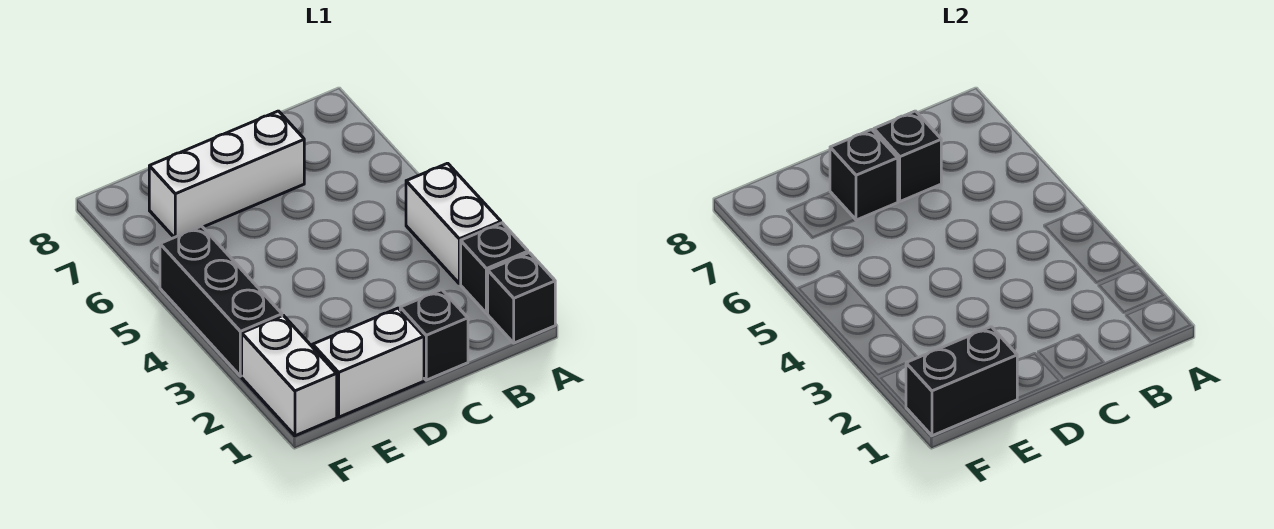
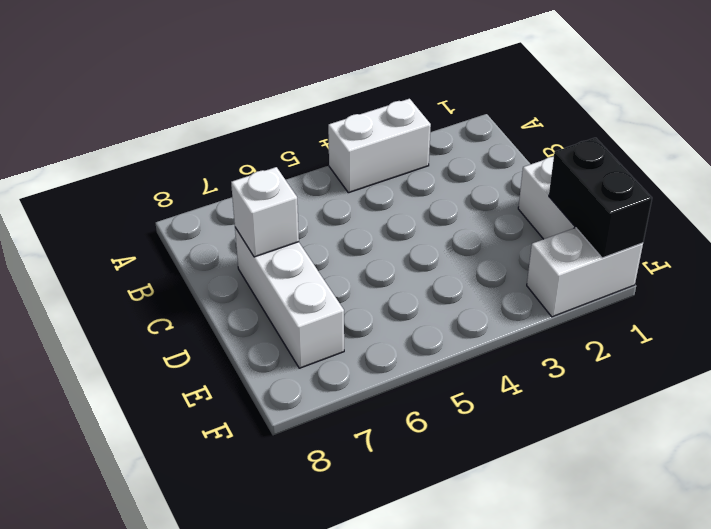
white 1x1 brick [231,167,299,257] -> black 1x1 brick [874,111,941,201]
none -> black 1x1 brick [488,253,555,343]
none -> black 1x1 brick [461,223,528,313]

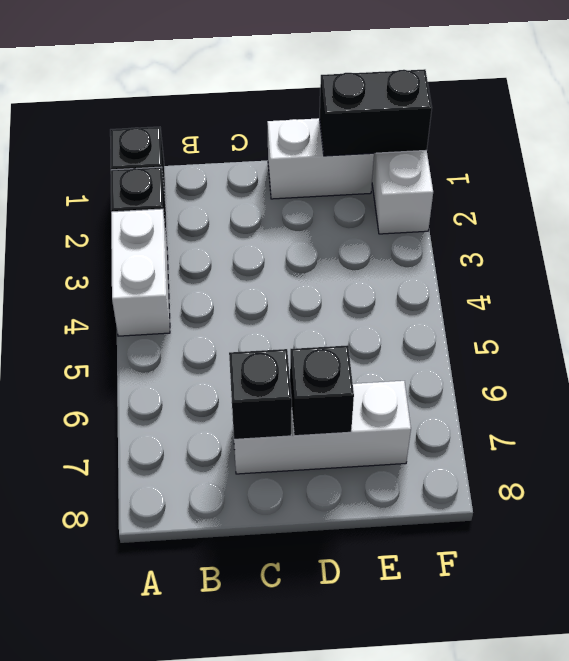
none -> black 1x1 brick [400,290,468,380]
none -> black 1x3 brick [160,226,282,376]

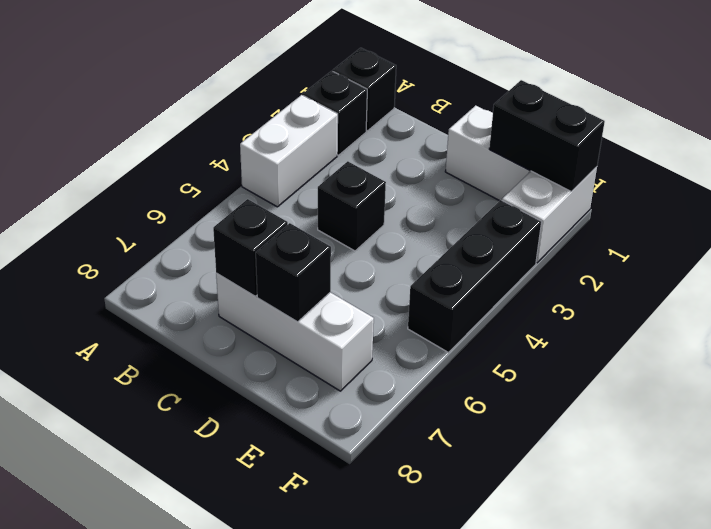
black 1x1 brick [318,161,386,251] -> black 1x1 brick moved to [400,290,468,380]

